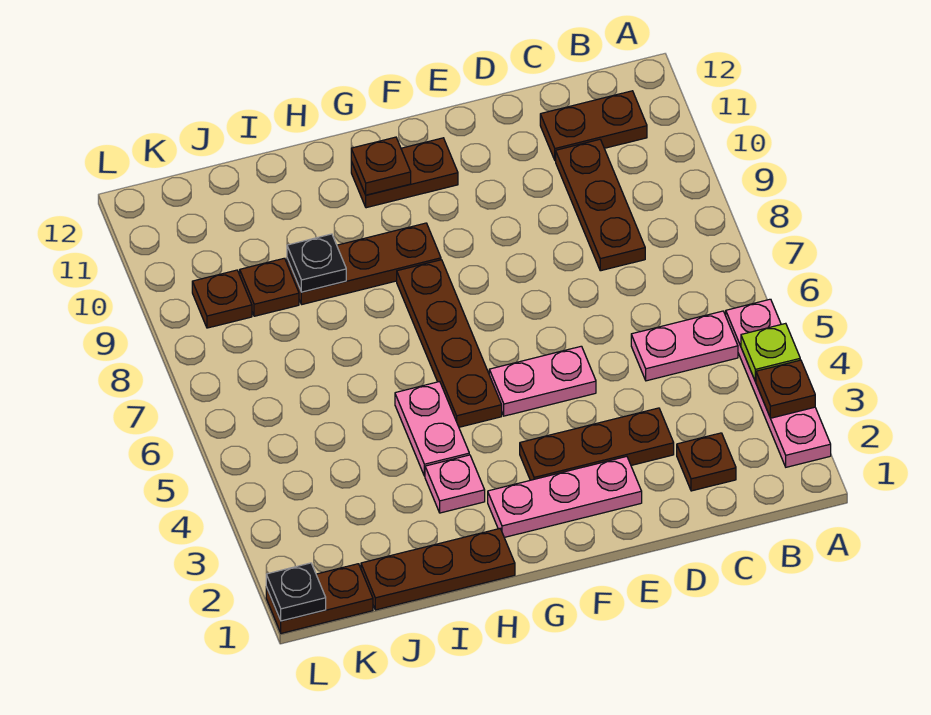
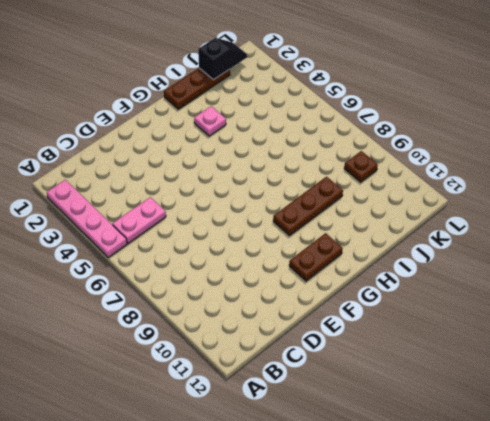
black 1x2 slope [198,38,247,80] -> none
none -> brown 1x2 plate [540,91,647,161]
none -> brown 1x1 plate [677,433,736,491]
none -> brown 1x3 plate [556,139,645,271]

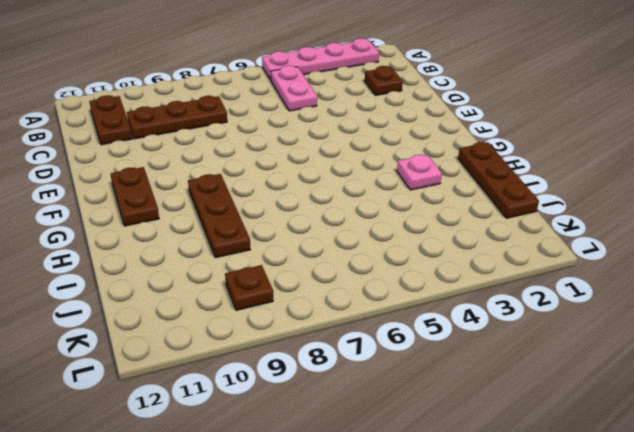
none -> brown 1x3 plate [520,408,674,480]
none -> pink 1x3 plate [488,456,642,537]
none -> pink 1x2 plate [489,346,596,416]

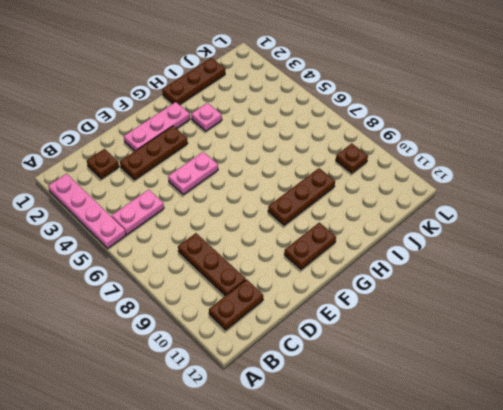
none -> brown 1x4 plate [397,260,502,427]
none -> pink 1x2 plate [395,382,469,476]
none -> brown 1x1 plate [240,258,299,316]

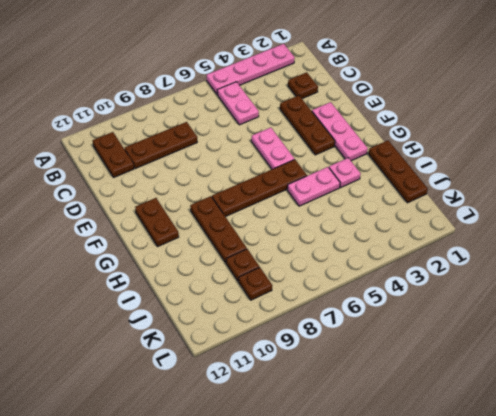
none -> brown 1x2 plate [266,564,373,633]
none -> brown 1x1 plate [756,360,815,418]
none -> lime 1x1 plate [741,323,800,382]

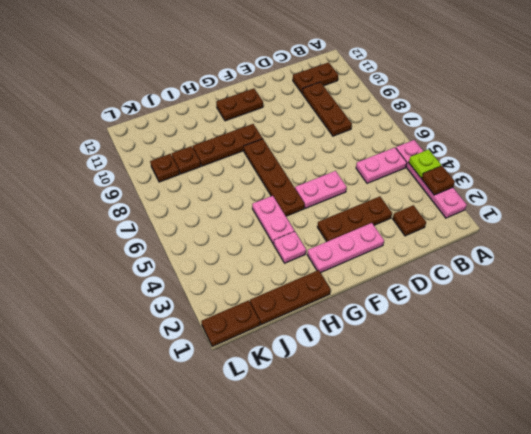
none -> brown 1x1 plate [351,137,411,195]
none -> black 1x1 plate [287,234,346,292]
none -> black 1x1 plate [266,563,326,621]

